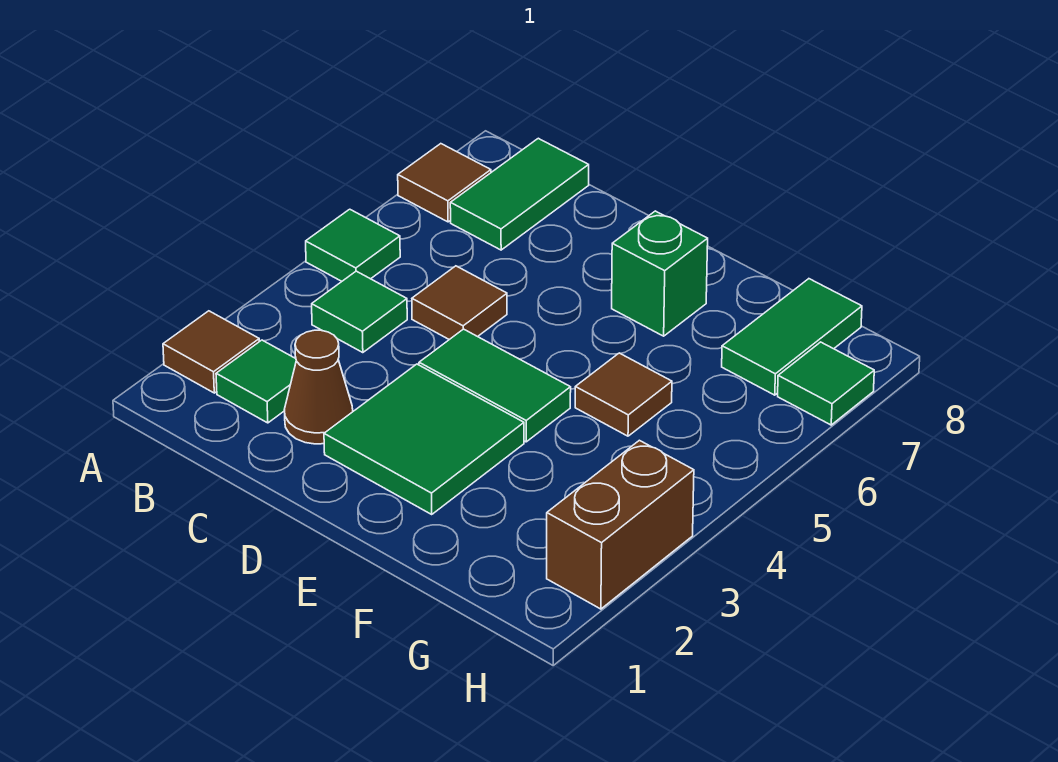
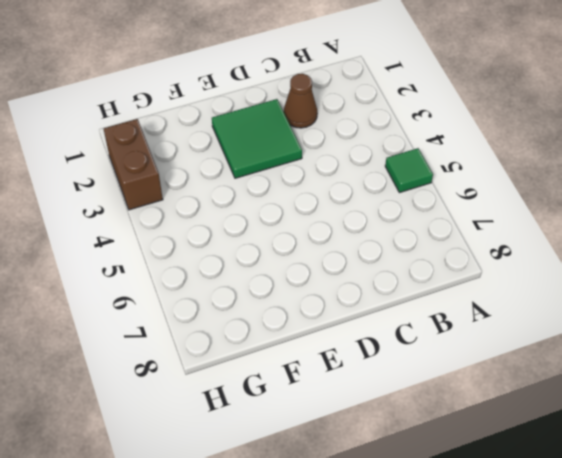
none -> brown 1x1 tile [163,311,259,393]
none -> brown 1x1 tile [398,144,491,222]
none -> green 1x1 tile [216,340,296,423]

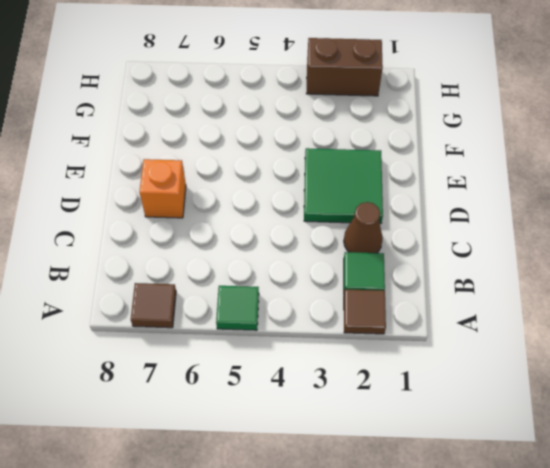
orange 1x1 brick [140,159,186,218] -> none
none -> green 1x1 tile [312,271,407,353]
none -> green 1x2 tile [450,138,589,250]
none -> brown 1x1 tile [412,266,507,340]

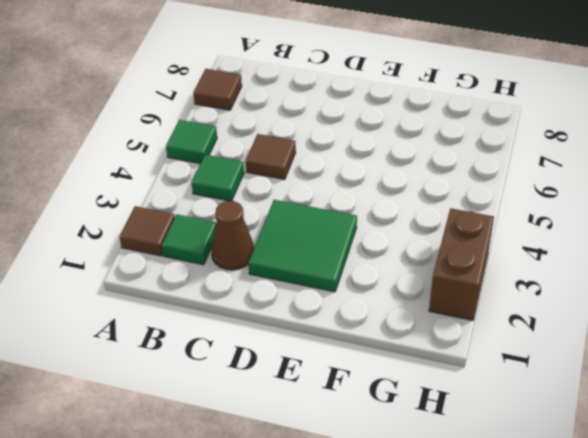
none -> green 1x2 tile [450,138,589,250]
none -> green 1x2 tile [419,329,571,442]
none -> green 1x1 brick [612,211,708,336]

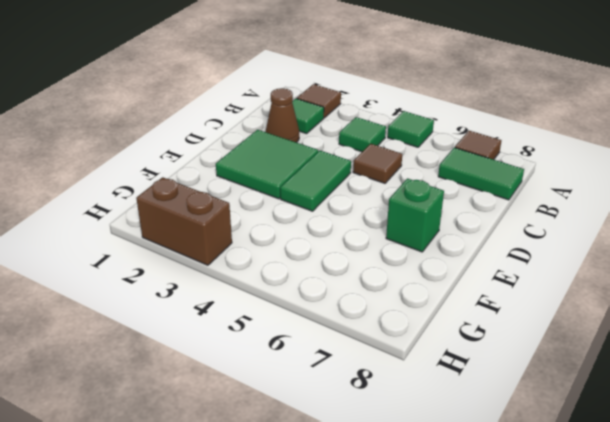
none -> brown 1x1 tile [575,353,672,436]
none -> green 1x2 tile [722,279,862,395]
none -> green 1x1 tile [778,342,874,425]

